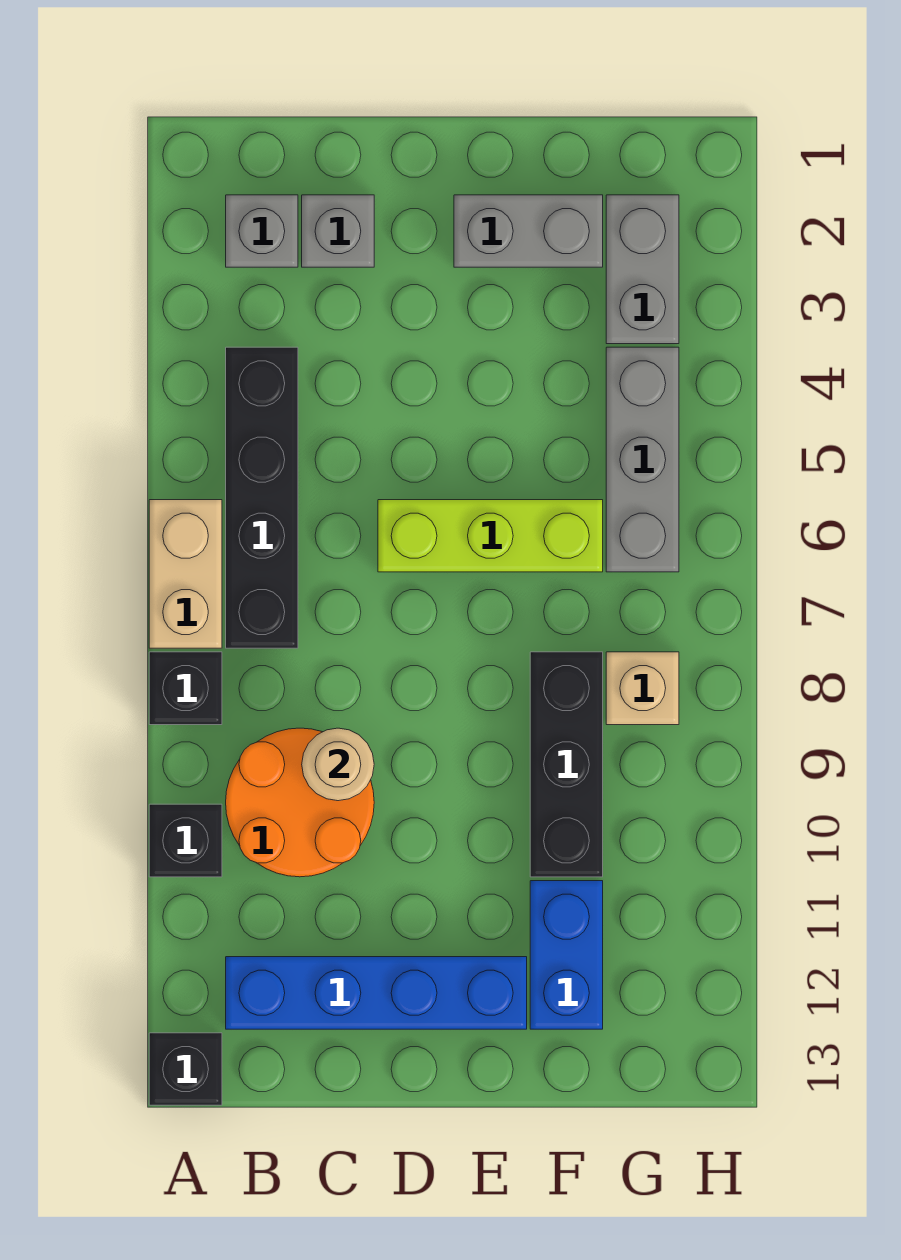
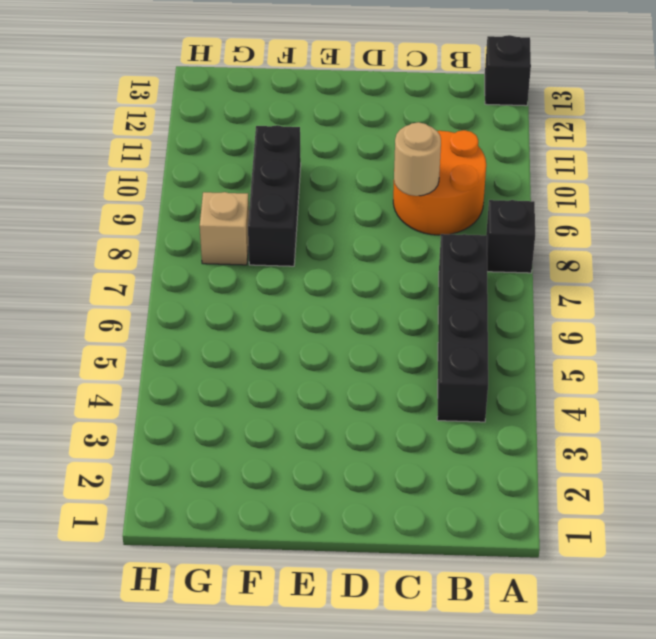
none -> tan 1x2 brick [149,500,222,648]
none -> black 1x1 brick [149,804,222,877]
none -> grey 1x1 brick [226,195,298,267]

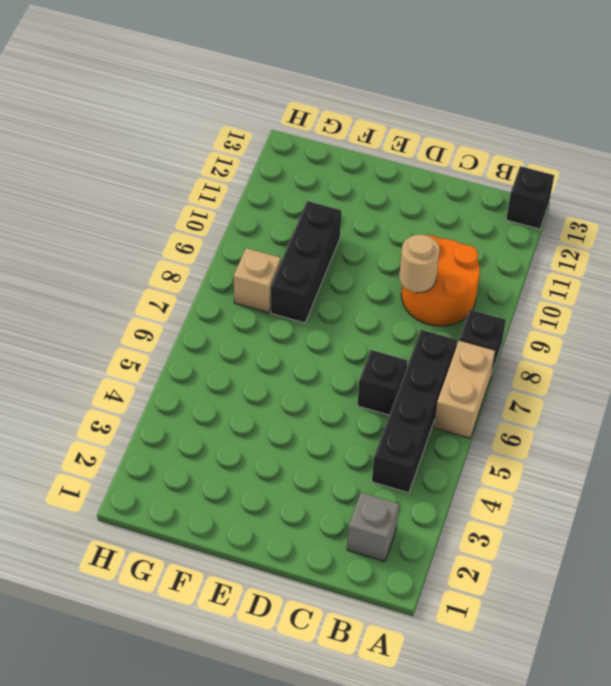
black 1x1 brick [357,350,407,415] -> black 1x1 brick moved to [149,804,222,877]
none -> blue 1x4 brick [226,957,527,1029]
none -> grey 1x1 brick [302,195,374,267]
none -> lime 1x3 brick [378,500,603,572]

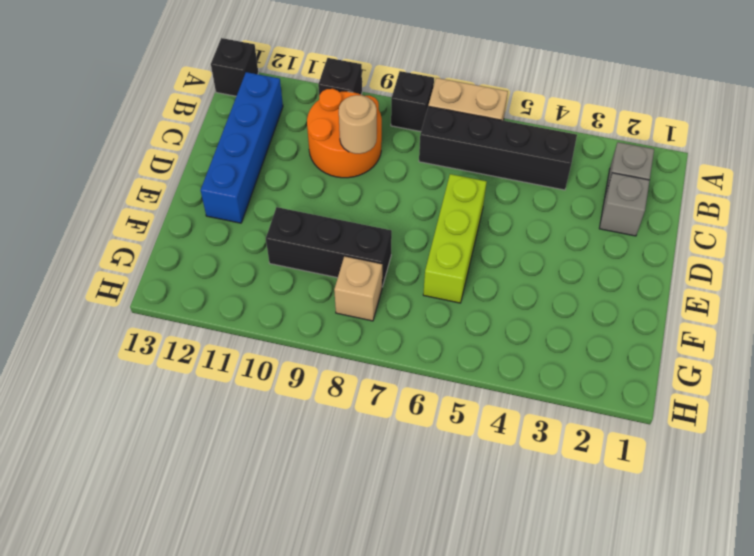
none -> grey 1x2 brick [454,195,603,267]
none -> blue 1x2 brick [530,881,603,1029]
none -> grey 1x2 brick [606,195,679,344]

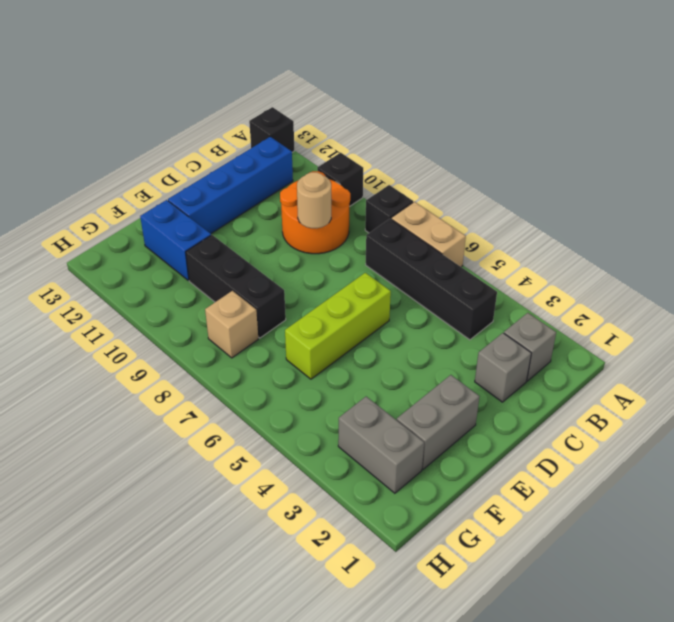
none -> grey 1x3 brick [606,347,679,572]

